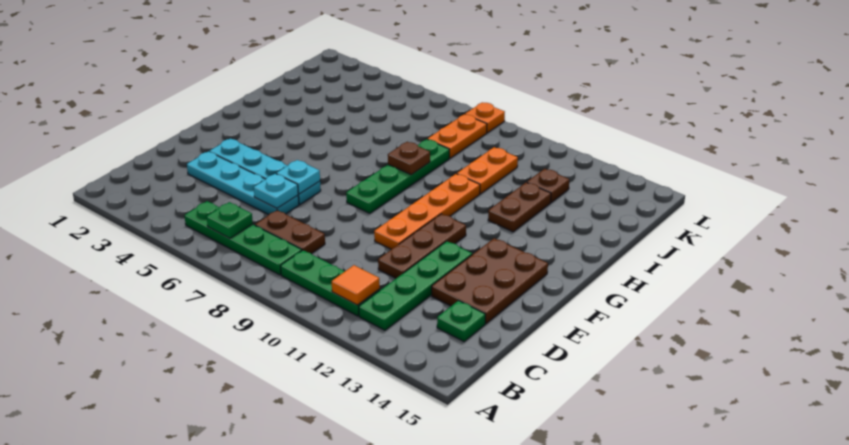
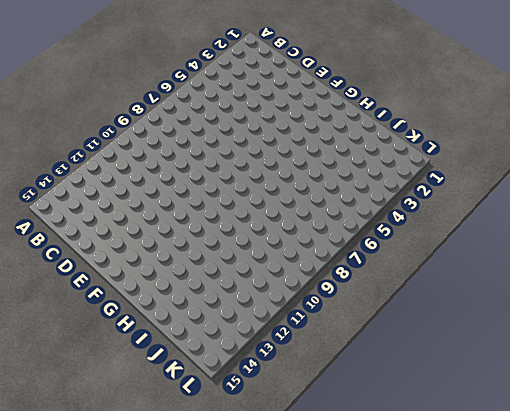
none -> green 1x4 plate [185,201,302,275]
none -> green 1x3 plate [281,250,380,316]
none -> green 1x4 plate [359,241,472,330]

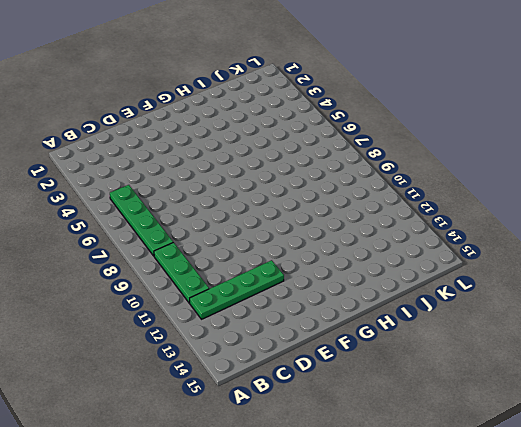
none -> brown 1x2 plate [255,210,325,254]
none -> green 1x1 plate [437,301,485,342]
none -> cyan 1x4 plate [187,151,299,215]

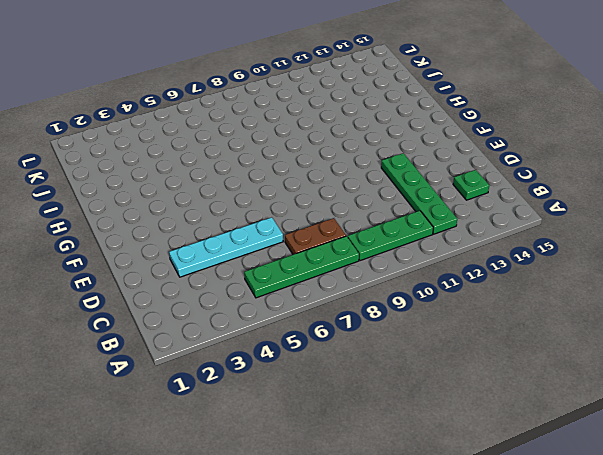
none -> brown 1x3 plate [378,214,466,278]
none -> brown 2x3 plate [432,238,548,324]
none -> cyan 1x4 plate [209,139,321,204]

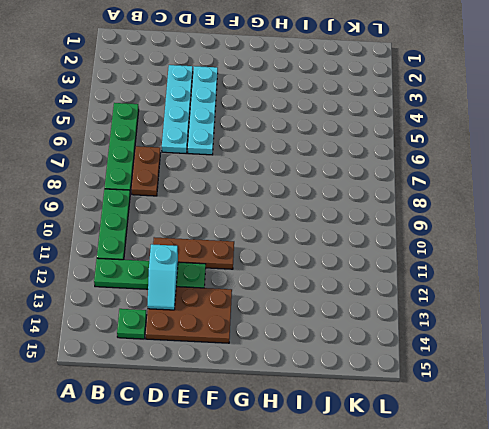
cyan 1x2 slope [147,244,178,310] -> none
none -> orange 1x4 plate [374,174,480,249]
none -> green 1x4 plate [346,139,450,213]
none -> brown 1x2 plate [488,182,551,232]

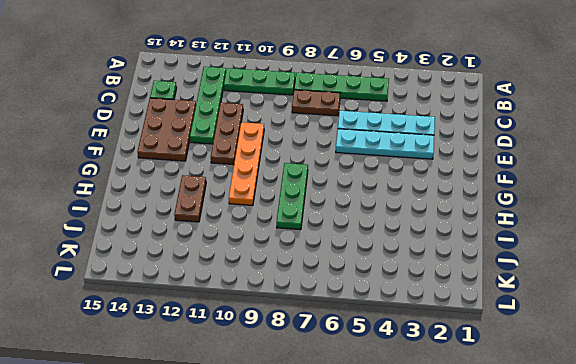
green 1x3 plate [277,163,308,230] -> green 1x4 plate [346,139,450,213]
none -> orange 1x2 plate [457,147,518,194]
none -> orange 1x2 plate [428,114,487,158]
none -> brown 1x1 plate [527,169,569,202]

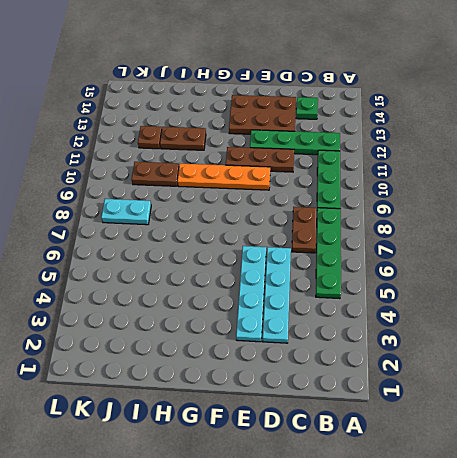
brown 1x2 plate [132,162,179,186] -> orange 1x2 plate [457,147,518,194]
cyan 1x2 plate [101,199,151,225] -> orange 1x2 plate [428,114,487,158]
none -> green 1x4 plate [346,139,450,213]
none -> orange 1x1 plate [465,103,505,133]
none -> green 1x1 plate [207,202,253,238]

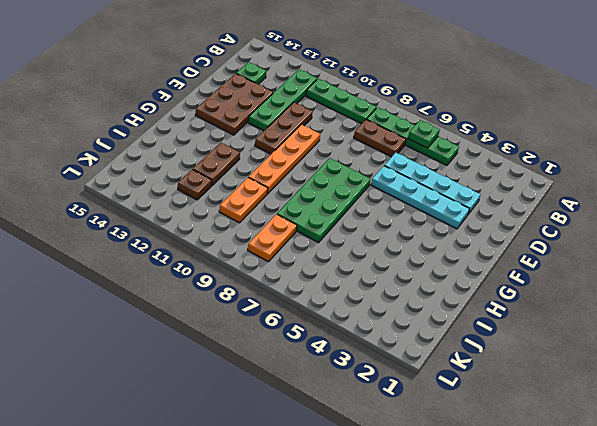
green 2x4 plate [277,158,371,243] -> green 1x4 plate [346,139,450,213]
none -> orange 1x1 plate [465,103,505,133]
none -> orange 1x1 tile [332,265,380,305]
none -> cyan 1x1 plate [254,174,298,208]

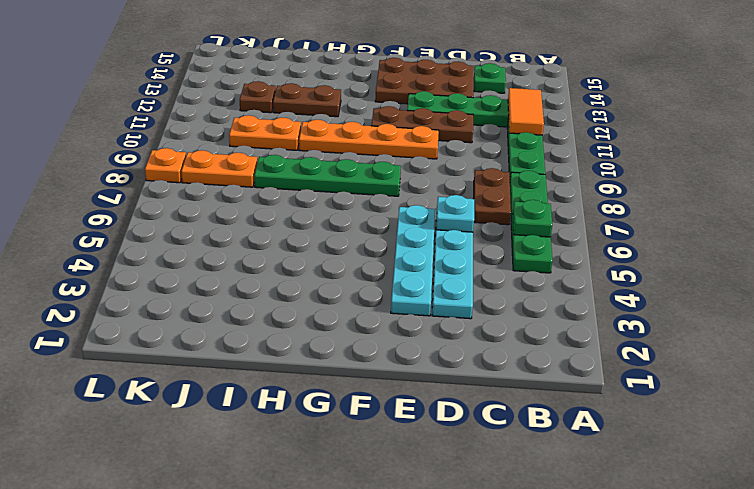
orange 1x2 tile [508,88,544,135] -> orange 1x1 tile [332,265,380,305]
none -> cyan 1x1 plate [276,160,320,194]
none -> brown 1x1 plate [388,142,430,175]

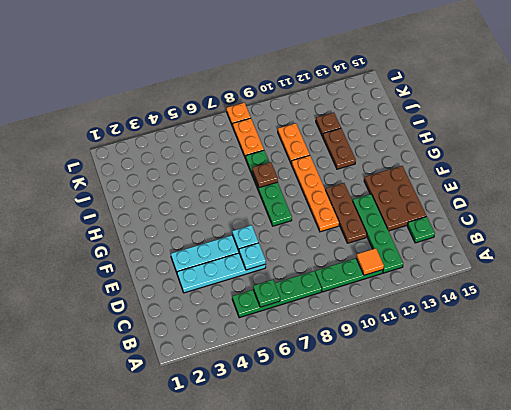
none -> brown 1x2 plate [255,210,325,254]

